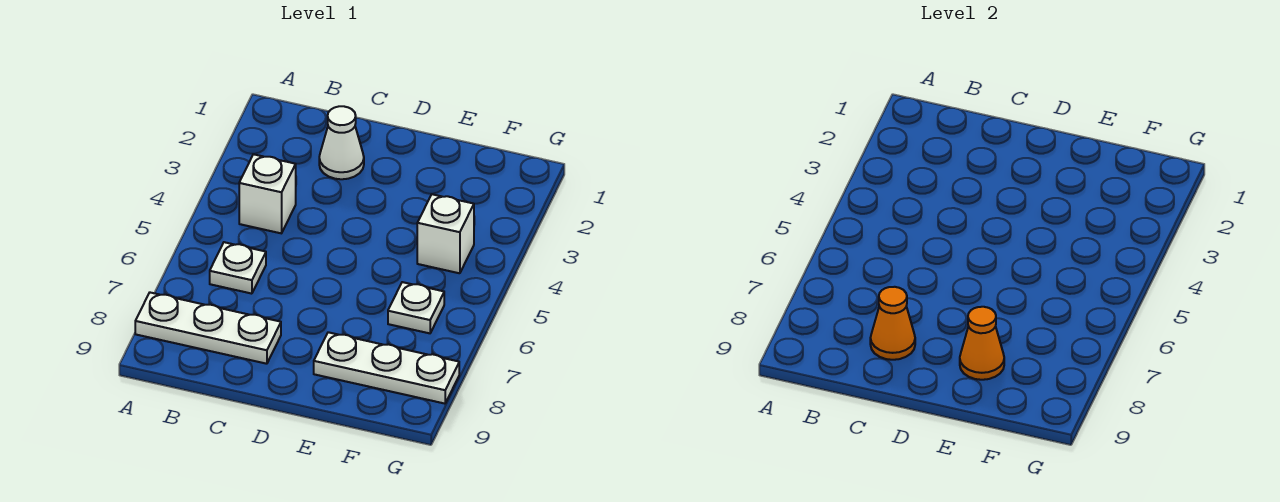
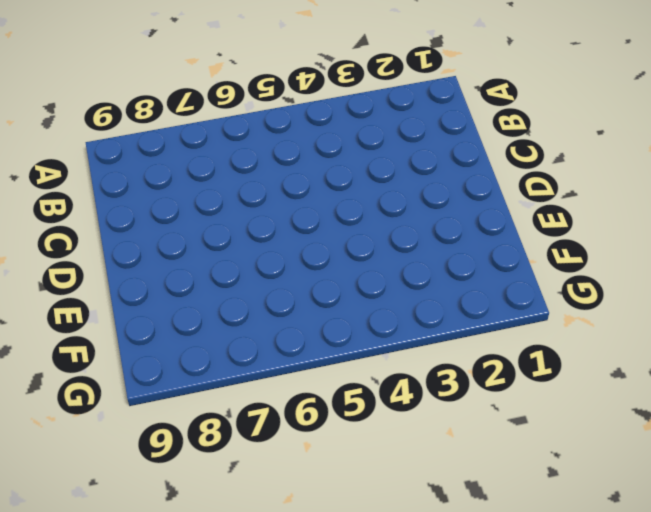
none -> white 1x3 plate [135,293,281,364]
none -> white 1x1 brick [239,154,296,233]

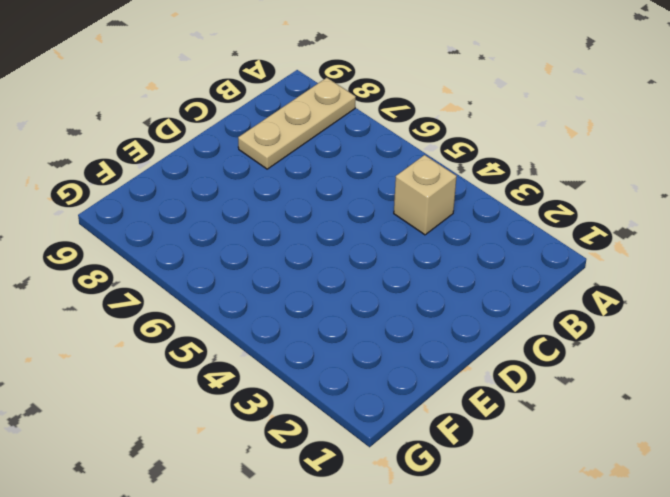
tan 1x3 plate [238,78,356,169] -> white 1x3 plate [135,293,281,364]
tan 1x1 brick [394,155,457,235] -> white 1x1 brick [239,154,296,233]
none -> white 1x1 plate [210,242,266,294]
none -> white 1x1 cone [319,106,364,179]

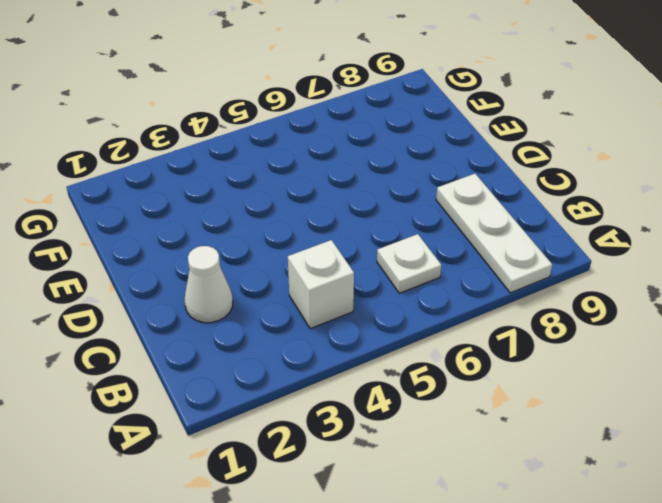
none -> white 1x3 plate [314,332,459,404]
none -> white 1x1 brick [417,194,474,273]

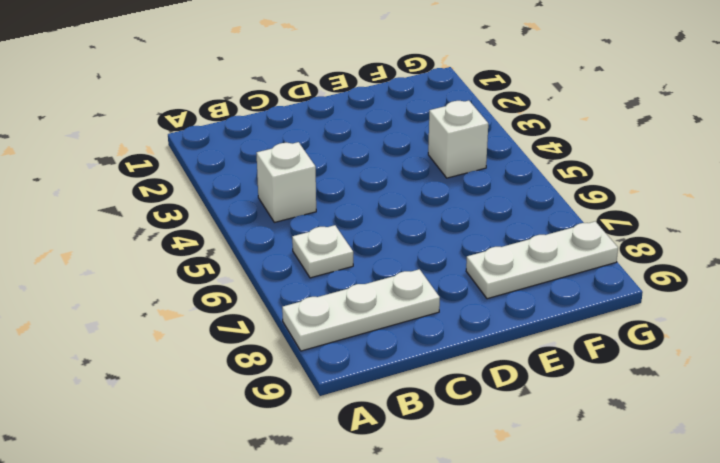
none -> white 1x1 cone [319,106,364,179]
none -> white 1x1 plate [388,282,444,333]

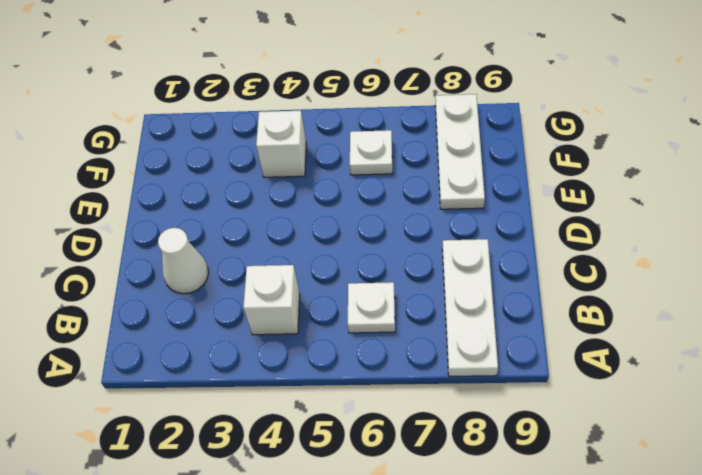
none -> orange 1x1 cone [870,287,915,360]
none -> orange 1x1 cone [960,307,1004,380]

